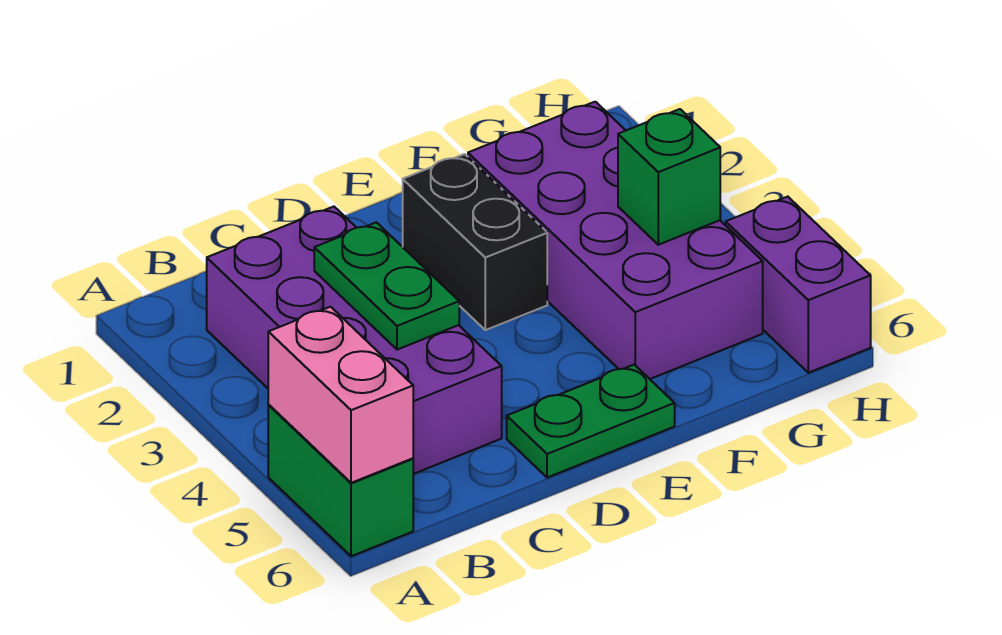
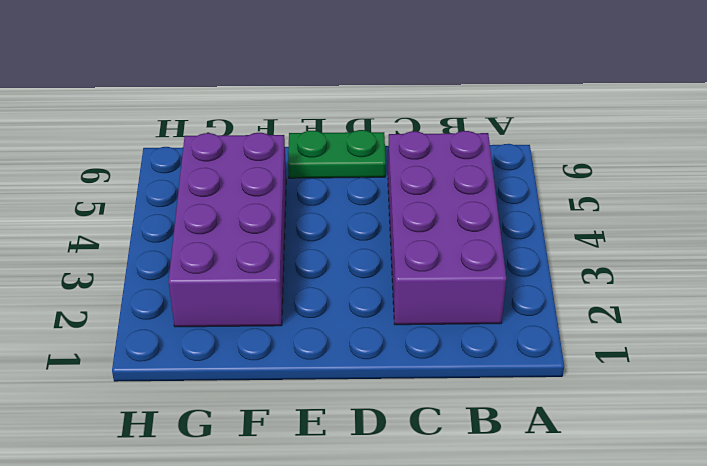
none -> green 1x2 brick [268,405,413,556]
none -> black 1x2 brick [403,154,547,330]

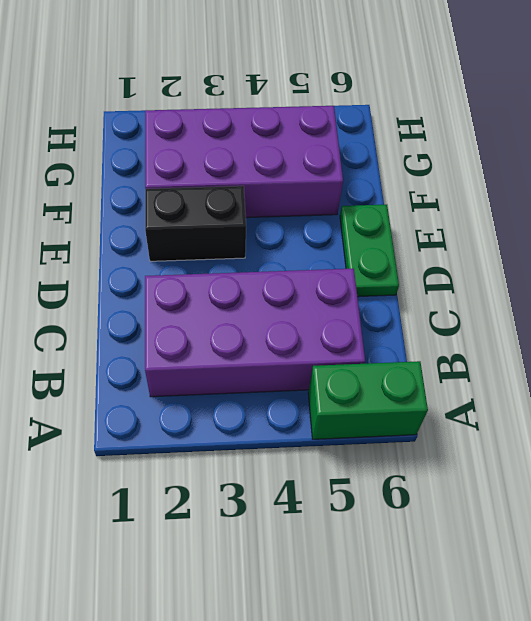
none -> purple 1x2 brick [726,197,871,373]
none -> pink 1x2 brick [268,307,413,483]

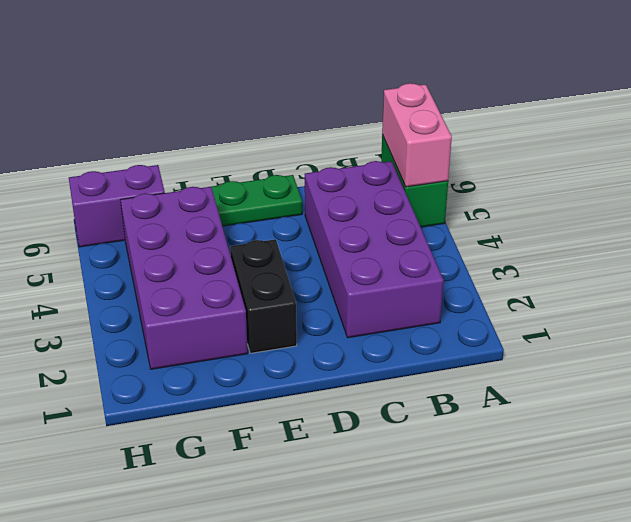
purple 1x2 brick [69,165,165,247] -> purple 1x2 brick turned to [726,197,871,373]
none -> green 1x2 plate [314,222,459,350]
none -> green 1x1 brick [618,109,720,245]

